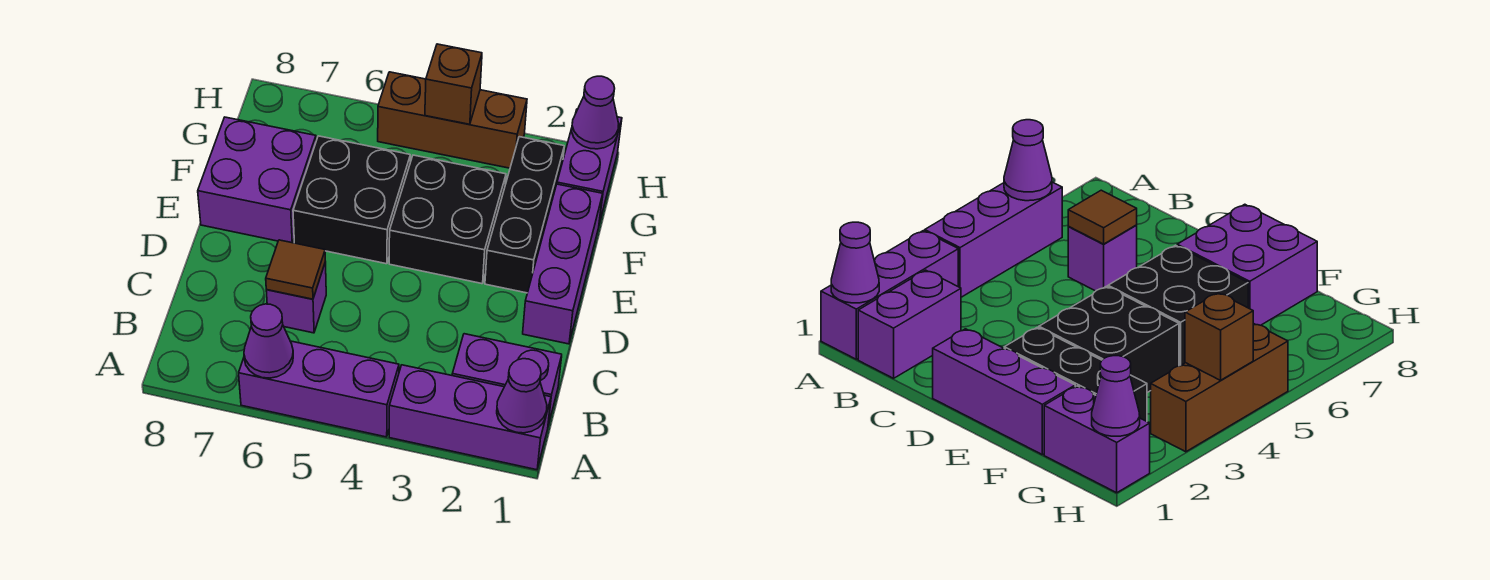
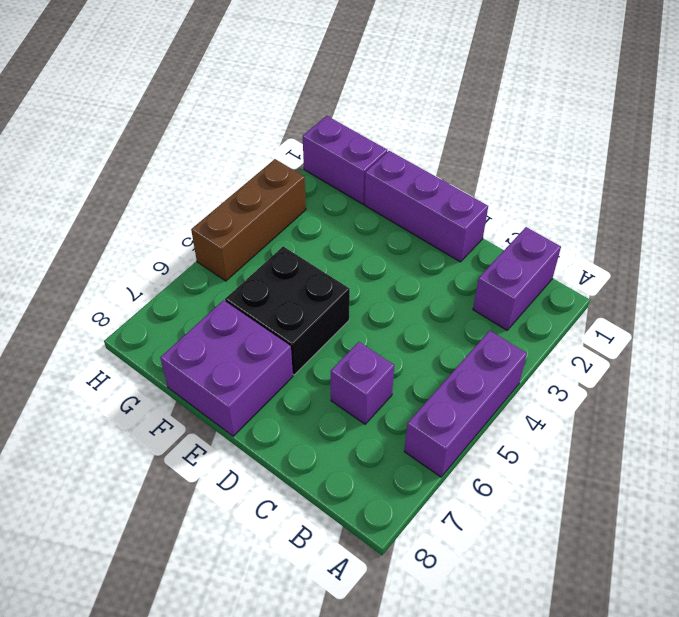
none -> purple 1x3 brick [389,365,551,470]
none -> black 1x3 brick [485,137,564,293]
none -> black 2x2 brick [389,155,506,284]

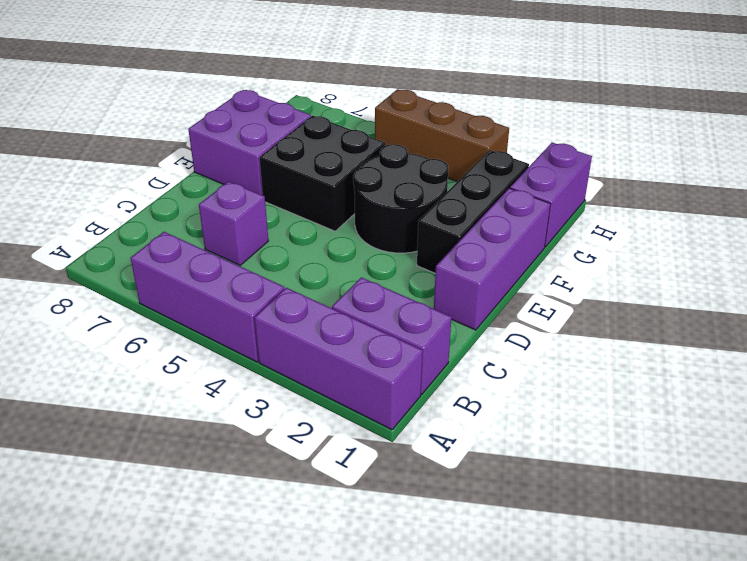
black 2x2 round brick [353,144,449,253] -> black 2x2 brick [389,155,506,284]
none -> purple 1x1 cone [497,359,547,433]
none -> purple 1x1 cone [244,304,293,378]
none -> brown 1x1 tile [266,240,325,299]

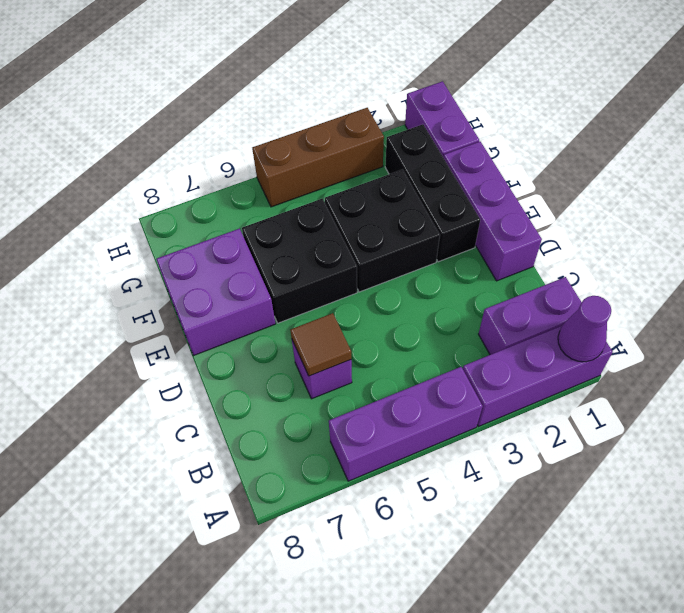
none -> purple 1x1 cone [244,304,293,378]
none -> purple 1x1 cone [572,76,619,149]
none -> brown 1x1 brick [425,44,482,124]

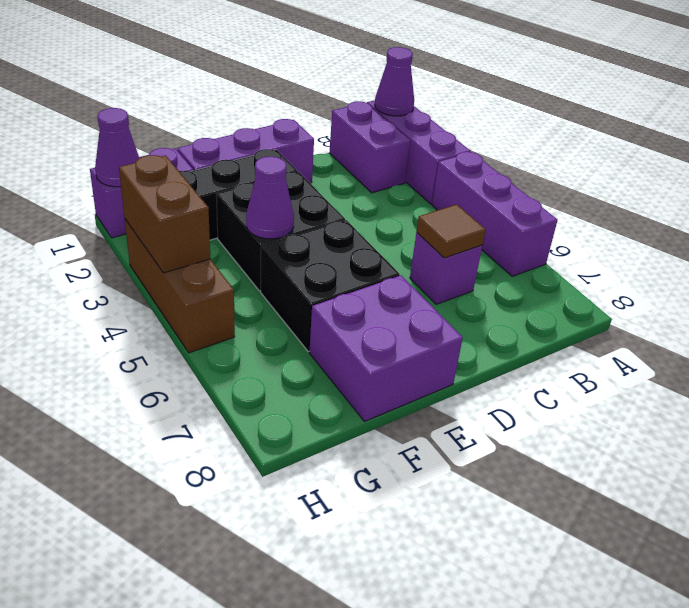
purple 1x1 cone [246,157,294,239] -> purple 1x1 cone moved to [244,304,293,378]
brown 1x2 brick [119,155,210,273] -> brown 1x1 brick [425,44,482,124]

